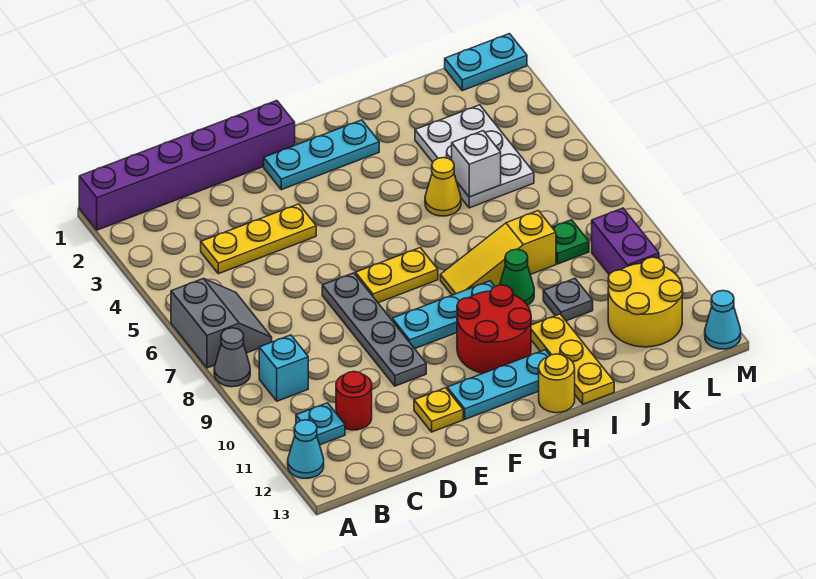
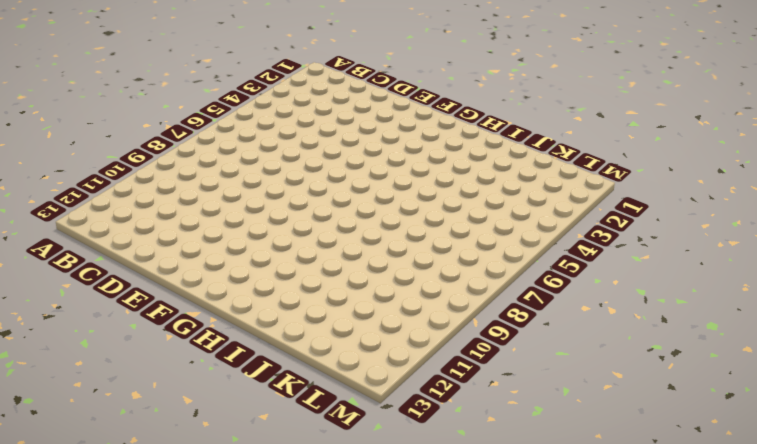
none -> purple 1x6 brick [79,101,295,230]
none -> grey 2x2 slope [171,279,272,368]
none -> grey 1x1 cone [214,328,250,387]

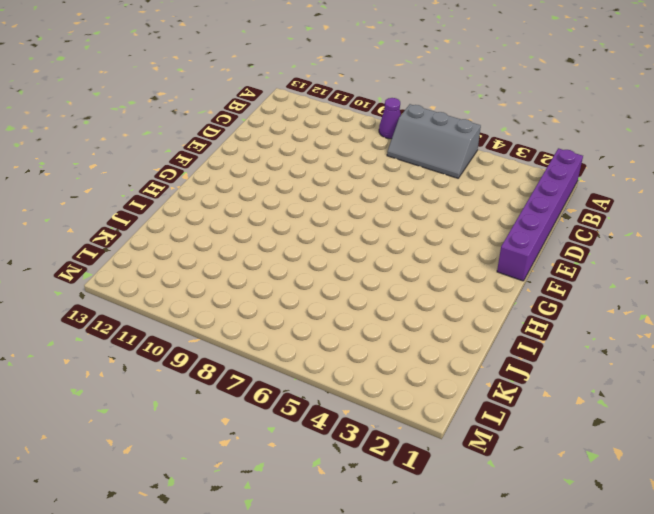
grey 2x3 slope [387,104,481,178] -> grey 2x2 slope [171,279,272,368]
purple 1x1 cone [379,98,401,139] -> grey 1x1 cone [214,328,250,387]
none -> cyan 1x1 cone [288,420,324,478]
none -> cyan 1x1 brick [259,335,308,401]
none -> cyan 1x1 plate [296,403,345,445]

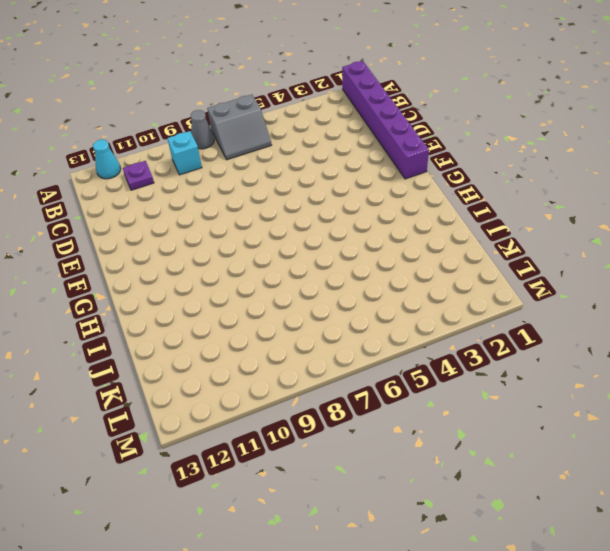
purple 1x1 plate [123,161,154,190] -> cyan 1x1 plate [296,403,345,445]
none -> yellow 1x3 plate [201,204,316,274]
none -> red 1x1 round brick [336,372,372,430]
none -> grey 1x4 plate [322,273,426,386]

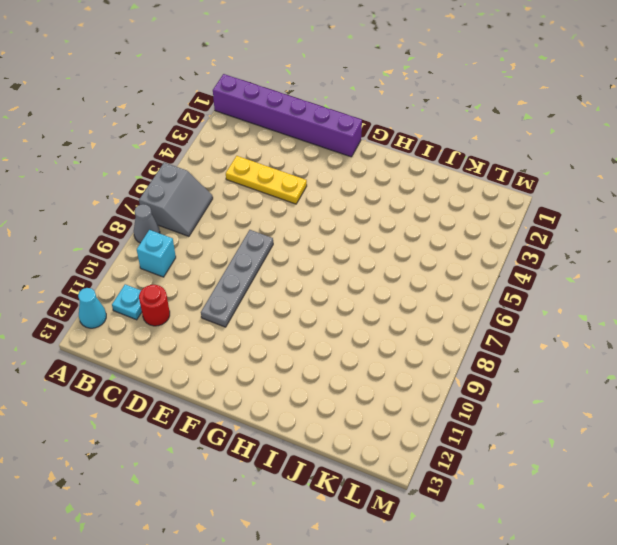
none -> yellow 1x1 plate [414,388,463,432]
none -> cyan 1x3 plate [264,120,379,190]
none -> yellow 1x2 plate [356,248,438,303]

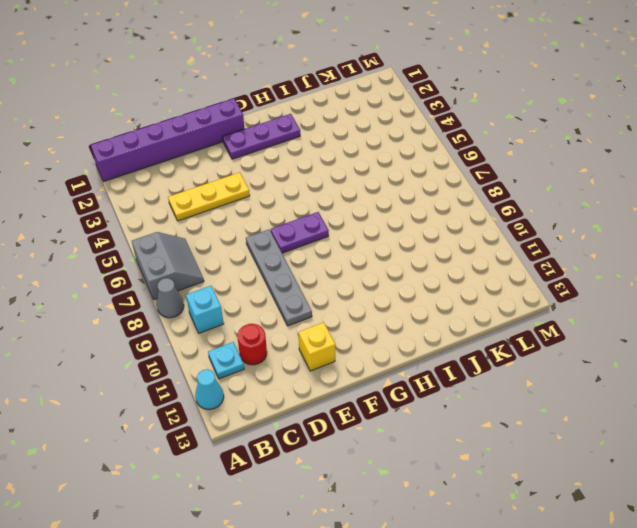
yellow 1x1 brick [299,322,335,371] -> yellow 1x1 plate [414,388,463,432]
purple 1x3 plate [223,114,300,159] -> cyan 1x3 plate [264,120,379,190]
purple 1x2 plate [271,212,329,253] -> yellow 1x2 plate [356,248,438,303]
none -> cyan 1x3 plate [392,281,495,349]
none -> cyan 1x3 plate [447,350,550,419]
none -> red 2x2 round brick [457,285,531,373]

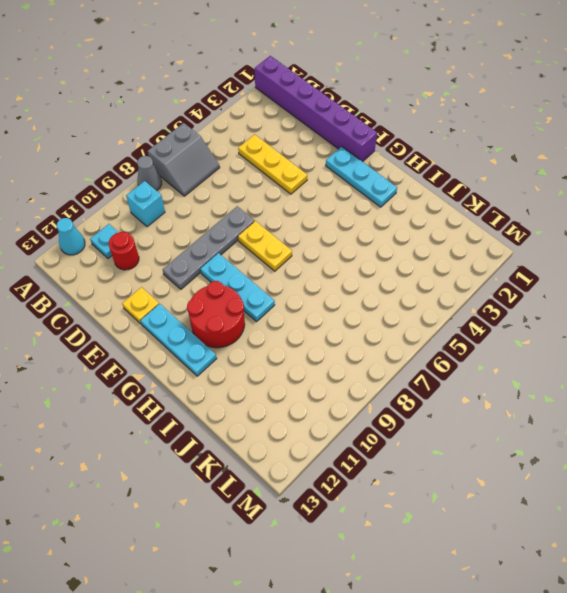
none -> yellow 1x3 slope [440,211,556,295]
none -> yellow 1x1 round brick [539,354,575,413]
none -> yellow 1x1 cone [425,158,461,216]

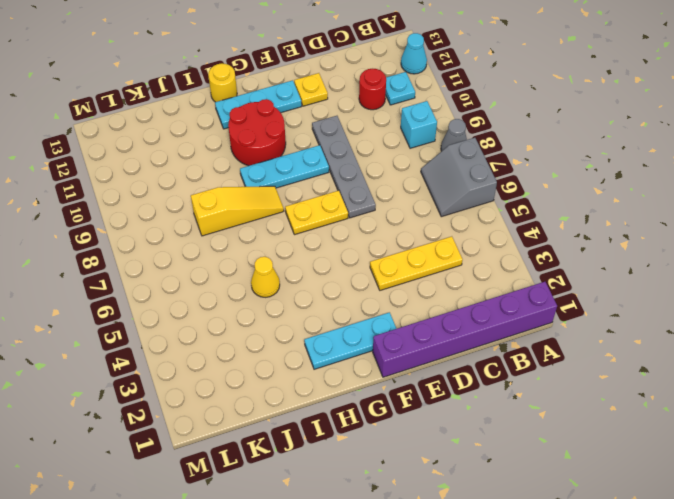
none -> green 1x1 cone [500,249,534,305]
none -> yellow 1x3 plate [531,314,614,404]
none -> white 2x3 plate [415,105,534,208]

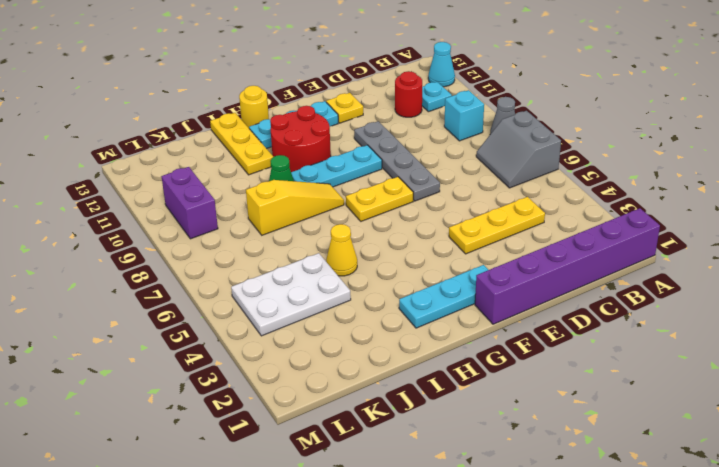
white 2x3 plate [231,253,351,336] -> white 2x3 plate turned to [415,105,534,208]
none -> grey 1x1 plate [543,279,593,321]
none -> green 1x1 plate [552,220,589,264]
none -> yellow 2x2 round brick [608,257,683,347]

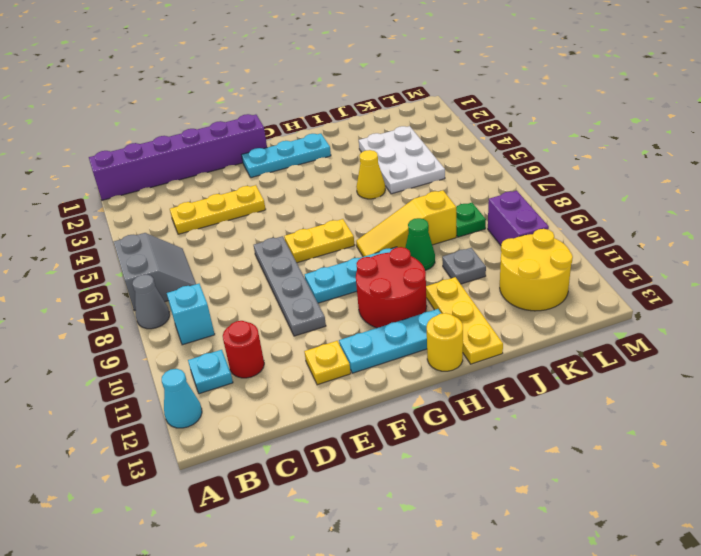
none -> cyan 1x2 plate [445,34,527,91]
none -> cyan 1x1 cone [705,291,741,349]
none -> white 1x1 brick [452,131,501,197]

